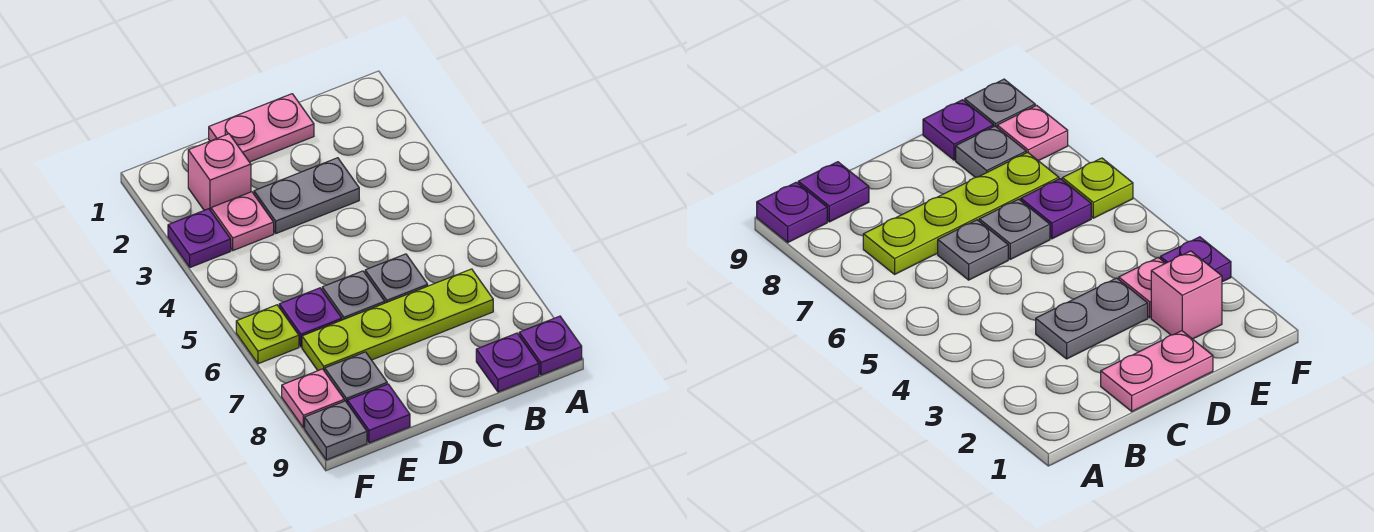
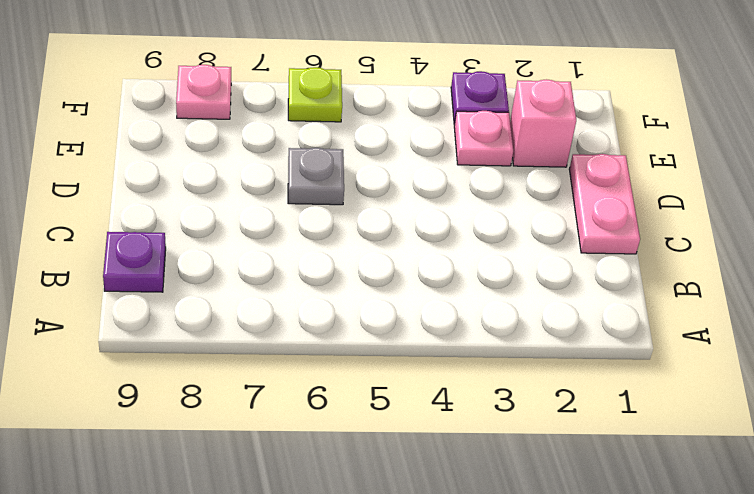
none -> purple 1x1 plate [519,316,582,375]
none -> lime 1x4 plate [302,269,493,371]
none -> grey 1x2 plate [254,158,359,233]

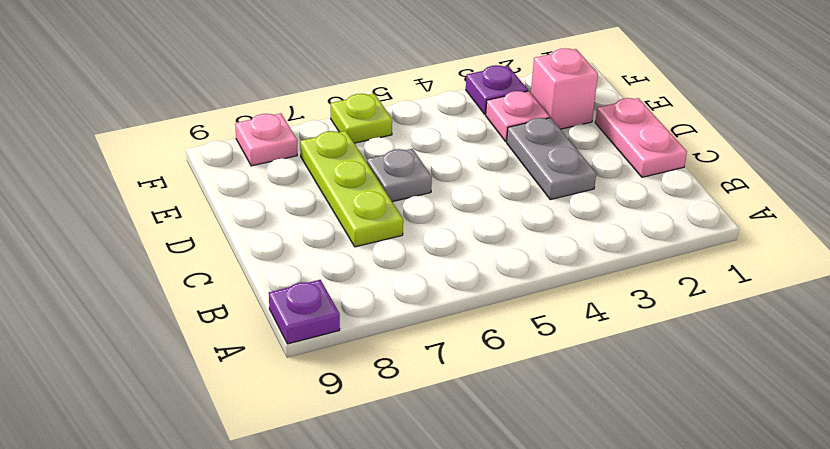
lime 1x3 plate [300,131,403,247] -> lime 1x4 plate [302,269,493,371]
none -> purple 1x1 plate [476,333,539,392]
none -> grey 1x1 plate [365,254,428,303]
none -> purple 1x1 plate [279,288,342,347]

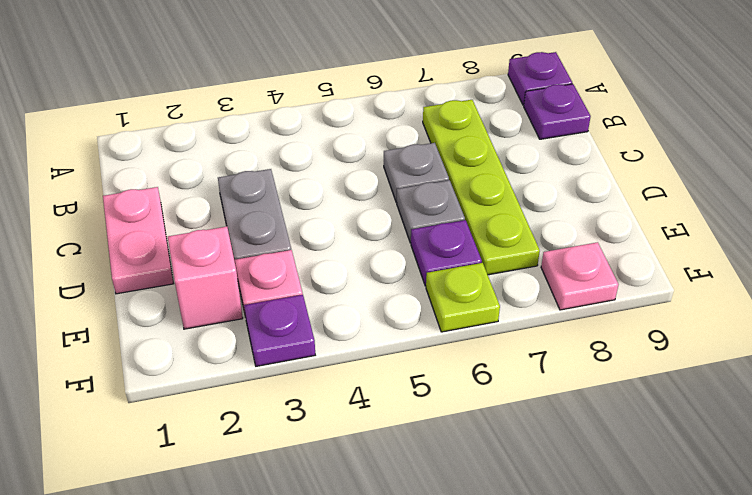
none -> grey 1x1 plate [325,352,387,402]
none -> purple 1x1 plate [347,384,410,443]
none -> grey 1x1 plate [305,401,367,460]

